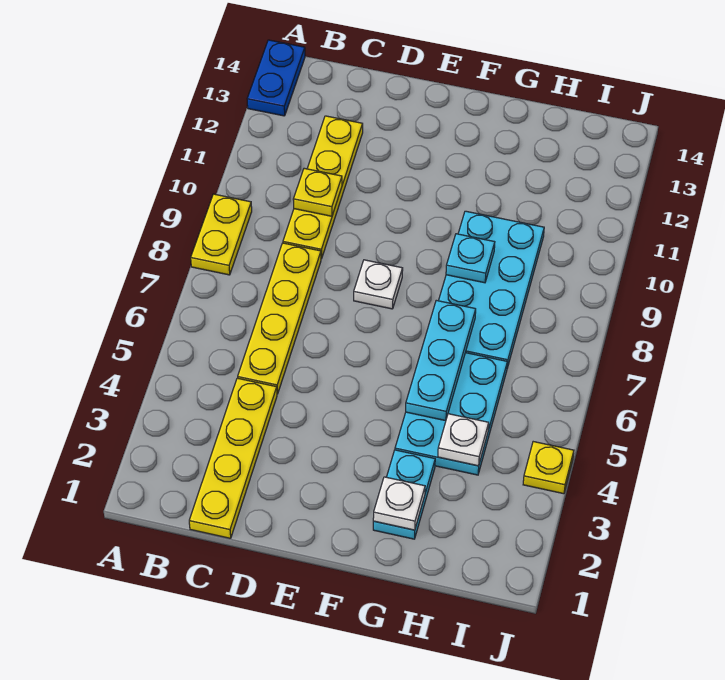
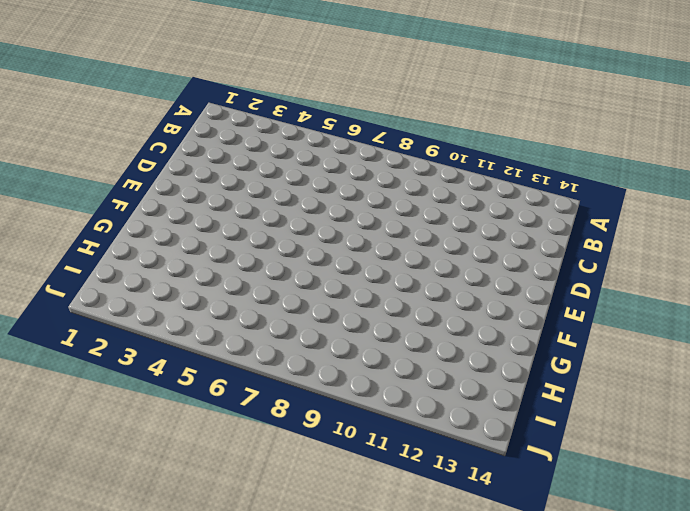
none -> yellow 1x2 plate [191,194,252,275]
none -> blue 1x2 plate [247,40,305,116]
none -> yellow 1x4 plate [189,378,277,538]

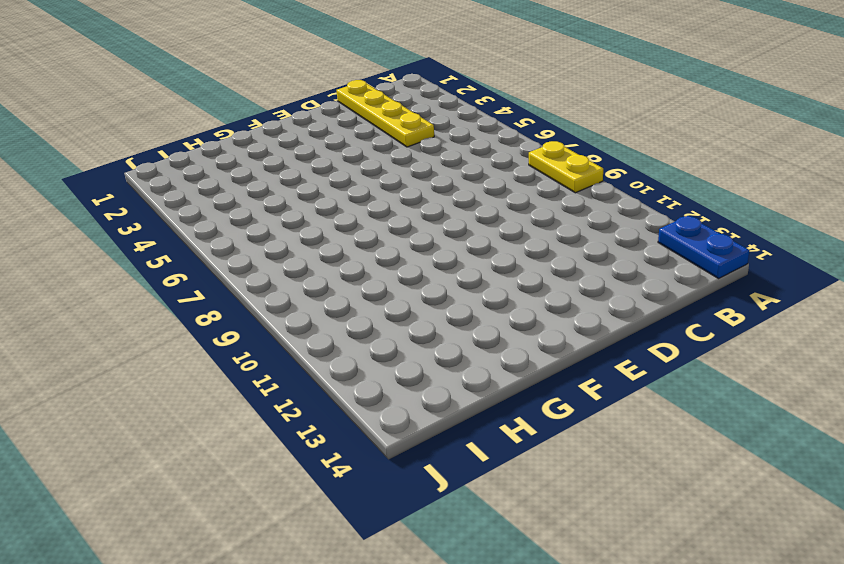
none -> yellow 1x4 plate [238,243,321,394]
none -> yellow 1x4 plate [283,116,363,259]
none -> white 1x1 plate [354,260,403,309]

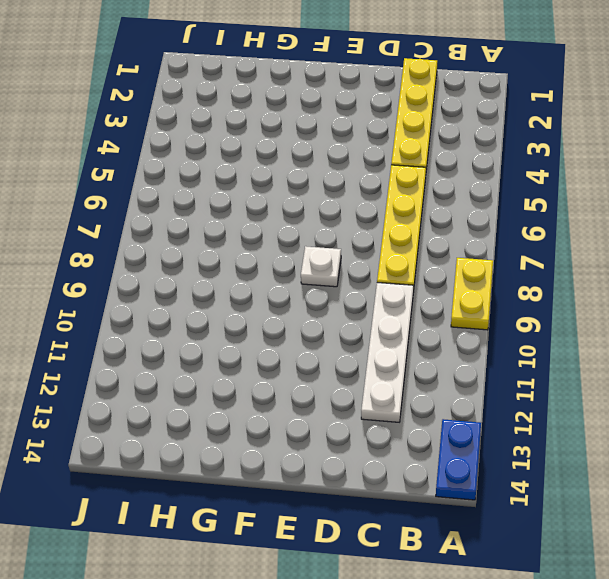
white 1x4 plate [361,283,413,422] -> yellow 1x4 plate [283,116,363,259]
none -> cyan 1x2 plate [373,450,435,539]
none -> cyan 2x3 plate [395,353,507,475]
none -> cyan 2x4 plate [439,211,544,368]

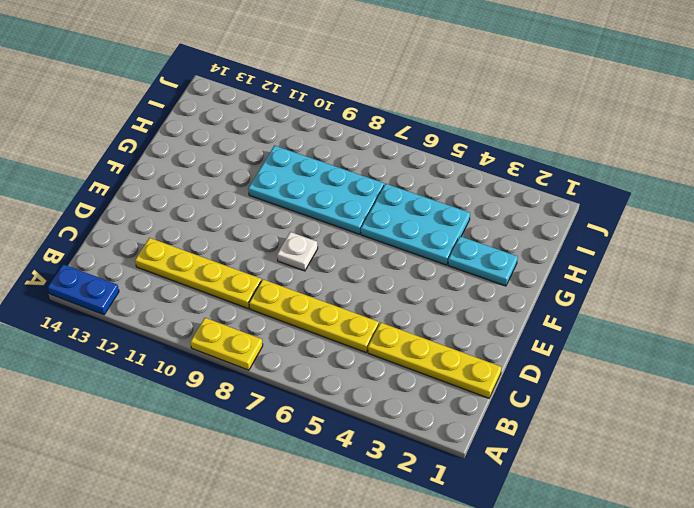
none -> yellow 1x1 plate [523,442,574,494]
none -> yellow 1x1 plate [293,168,342,216]
none -> white 1x1 plate [373,477,425,530]

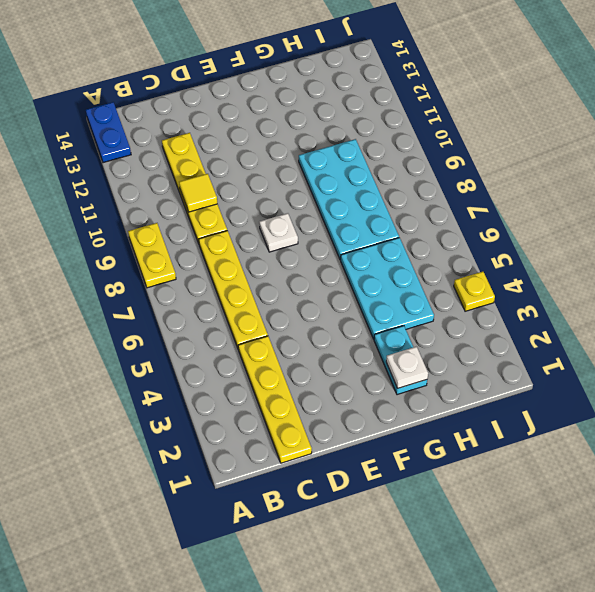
yellow 1x1 tile [179,174,217,212] -> yellow 1x1 plate [293,168,342,216]
none -> cyan 1x3 plate [406,300,476,421]
none -> cyan 1x1 plate [446,234,495,283]
none -> white 1x1 plate [438,414,489,466]

